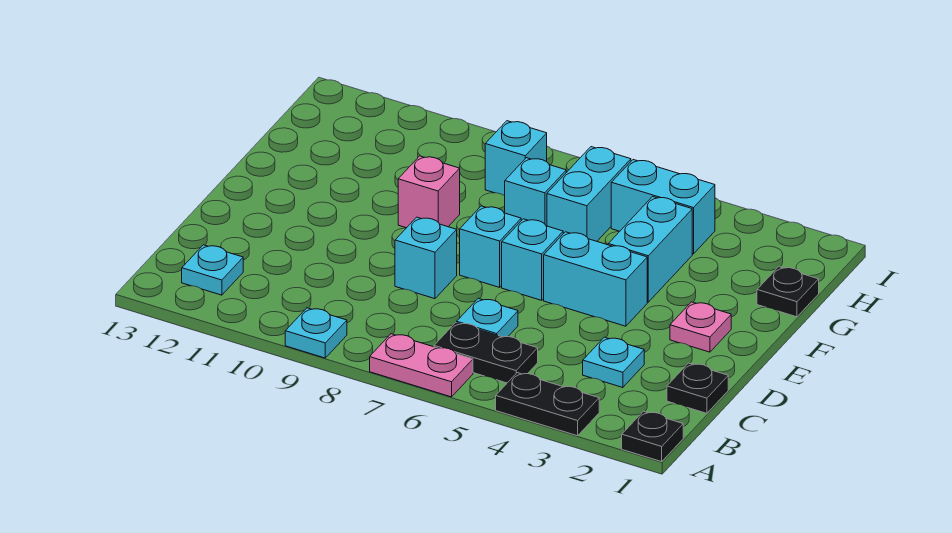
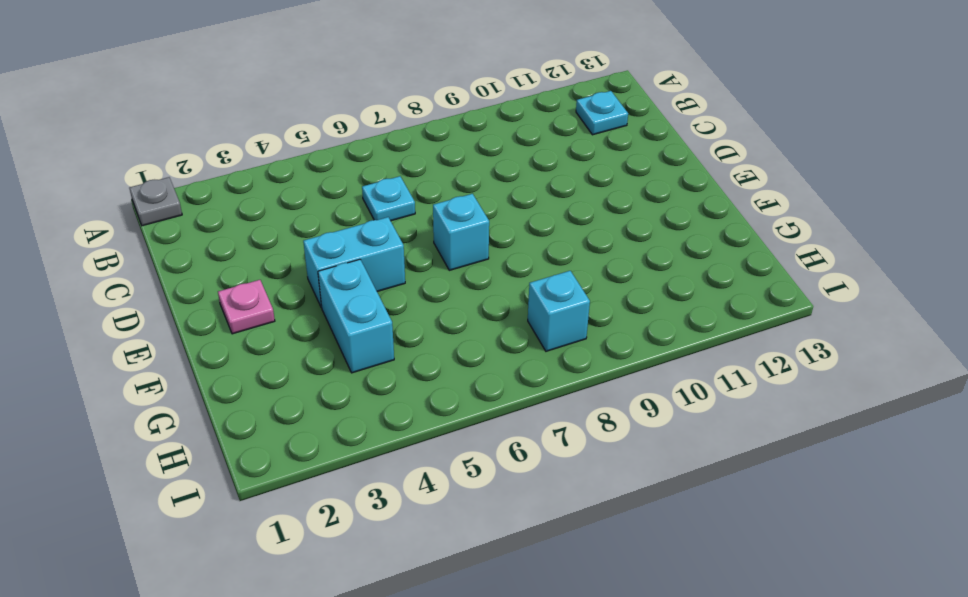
grey 1x1 plate [129,177,182,226] -> black 1x1 plate [622,411,683,462]
none -> black 1x2 plate [496,373,599,436]
none -> pink 1x2 plate [370,334,473,397]
none -> cyan 1x1 plate [285,308,347,358]

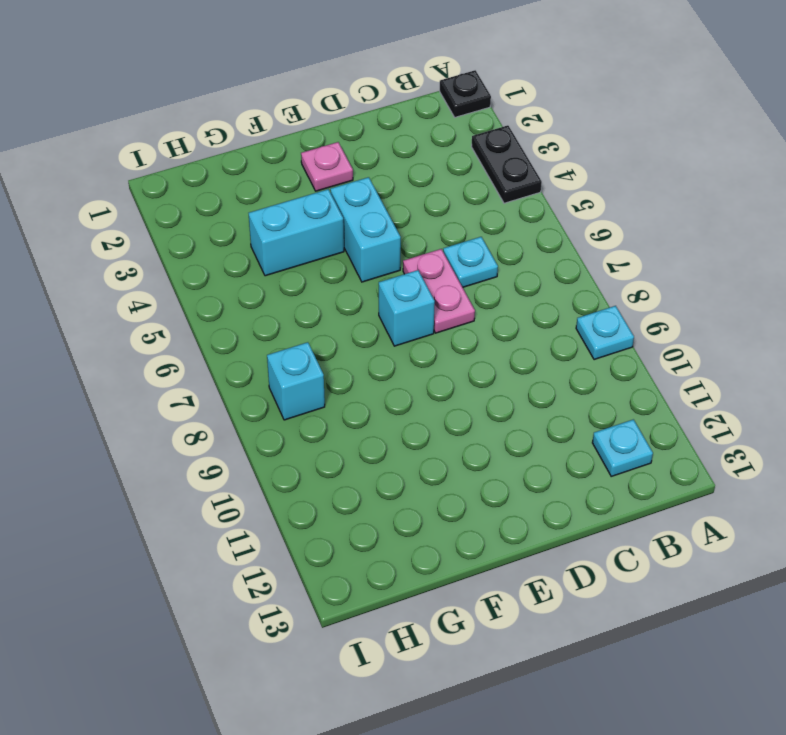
pink 1x2 plate [403,249,475,333] -> pink 1x2 plate moved to [370,334,473,397]
none -> black 1x2 plate [434,323,538,383]
none -> black 1x1 plate [667,363,728,413]
none -> cyan 1x1 plate [583,337,644,388]

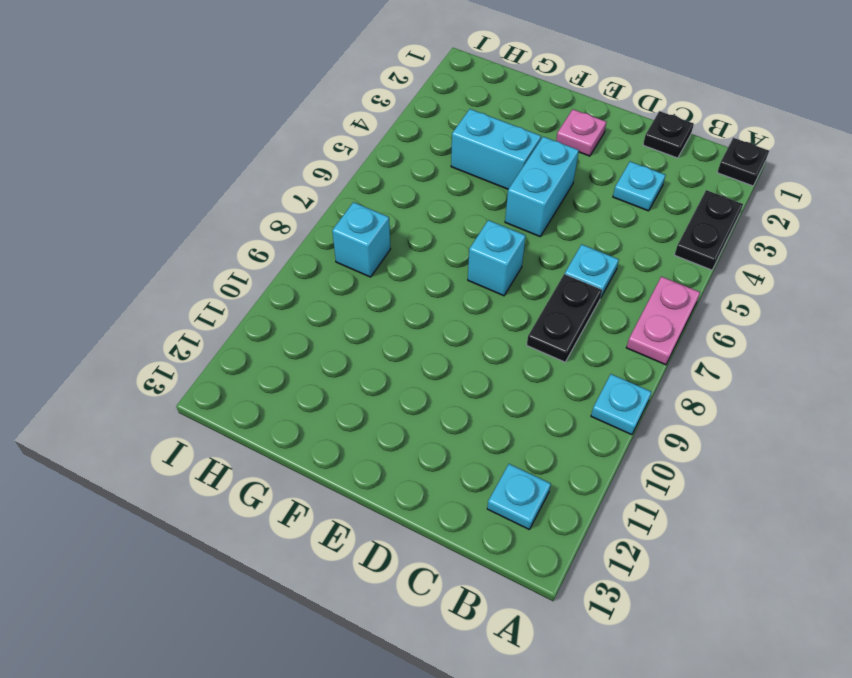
black 1x2 plate [527,274,602,362] -> black 1x2 plate moved to [434,323,538,383]
none -> cyan 1x1 brick [395,217,457,299]
none -> cyan 1x1 brick [502,219,563,300]
none -> pink 1x1 brick [398,156,460,228]

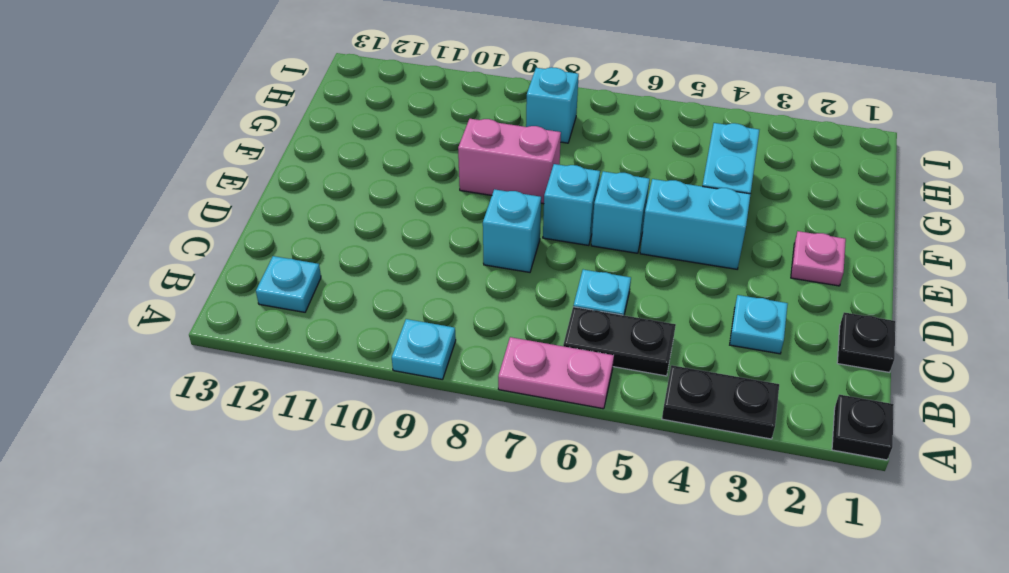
pink 1x2 brick [458,119,561,204] -> pink 1x1 brick [398,156,460,228]
none -> black 1x1 plate [757,267,819,317]
none -> cyan 1x2 brick [547,147,631,241]
none -> cyan 1x1 brick [505,158,566,226]

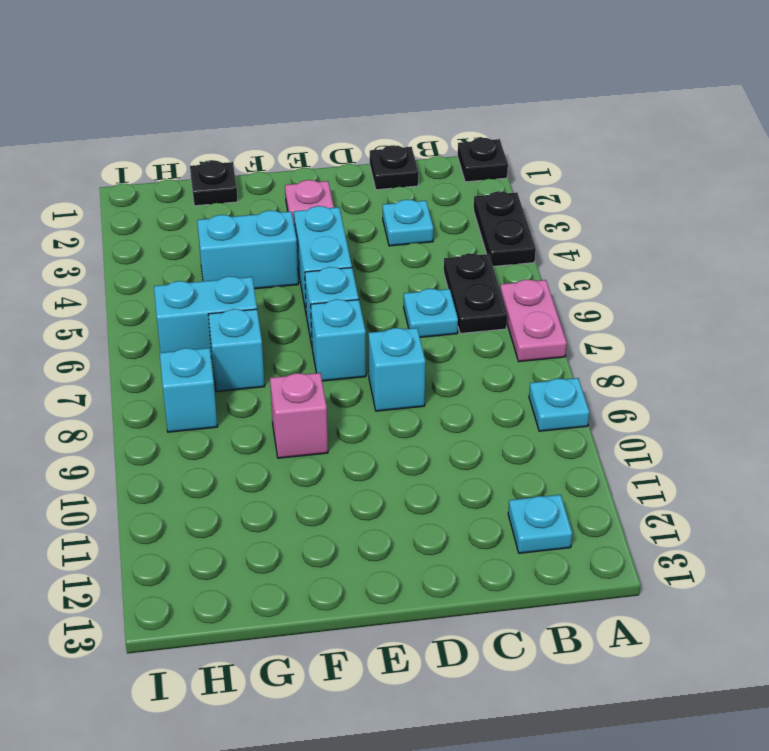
none -> cyan 1x2 brick [611,160,715,254]

